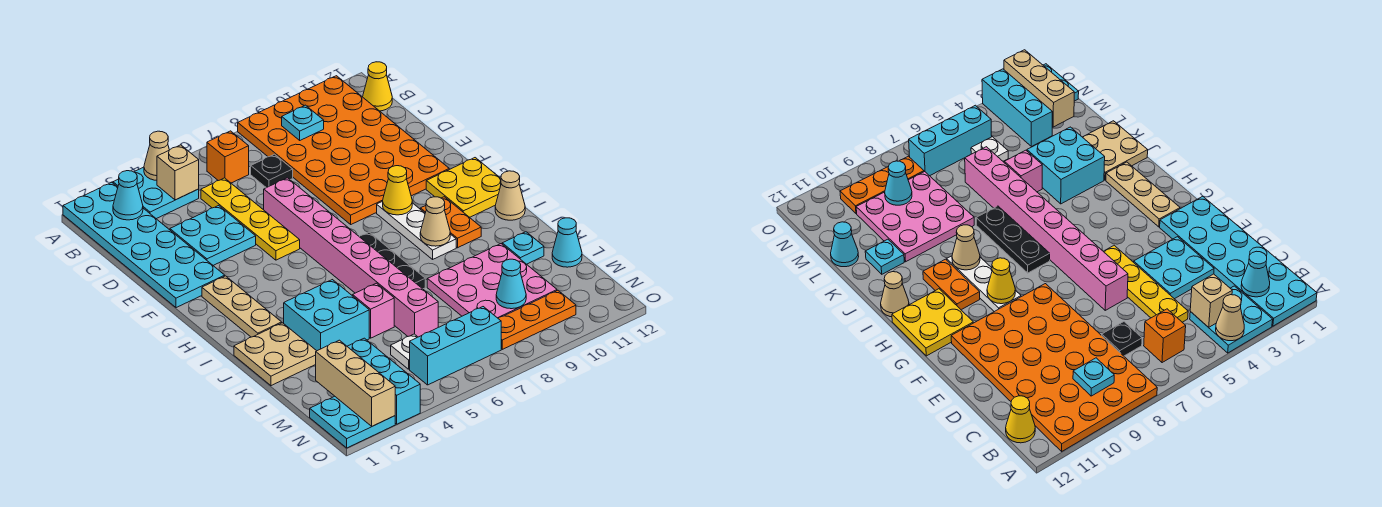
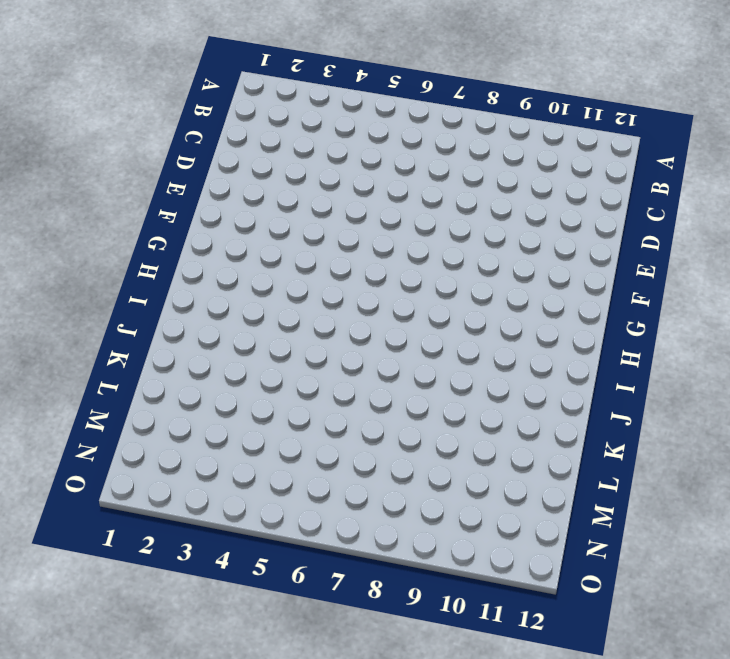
none -> cyan 2x6 plate [63,182,225,308]
none -> cyan 2x2 plate [113,167,199,219]
none -> orange 4x6 plate [238,76,449,224]
none -> orange 1x1 brick [207,131,249,183]

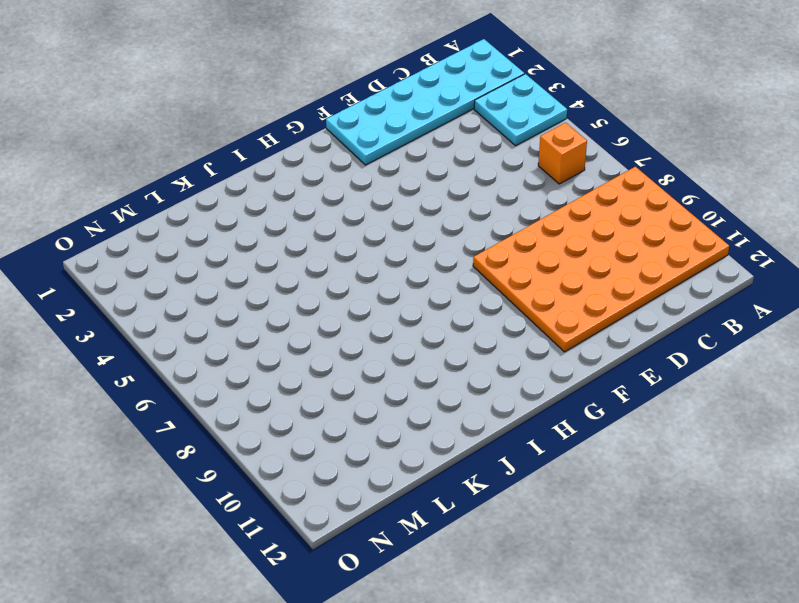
none -> yellow 1x1 cone [363,62,392,111]
none -> yellow 1x4 plate [201,178,300,260]
none -> black 1x1 plate [251,154,293,188]
none -> cyan 2x2 plate [170,206,256,265]

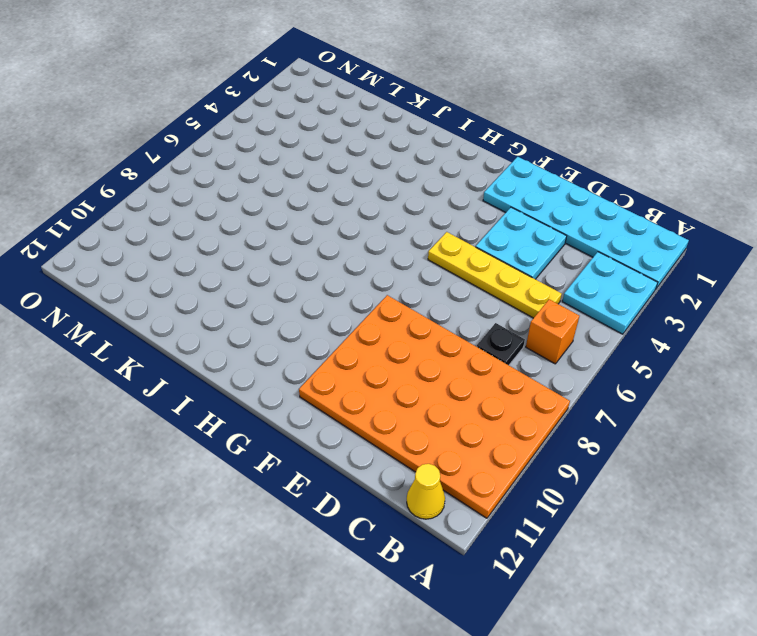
none -> pink 1x8 brick [264,178,438,337]
none -> tan 1x3 plate [202,276,282,337]
none -> white 1x3 plate [377,201,456,259]
none -> yellow 2x2 plate [426,158,501,217]

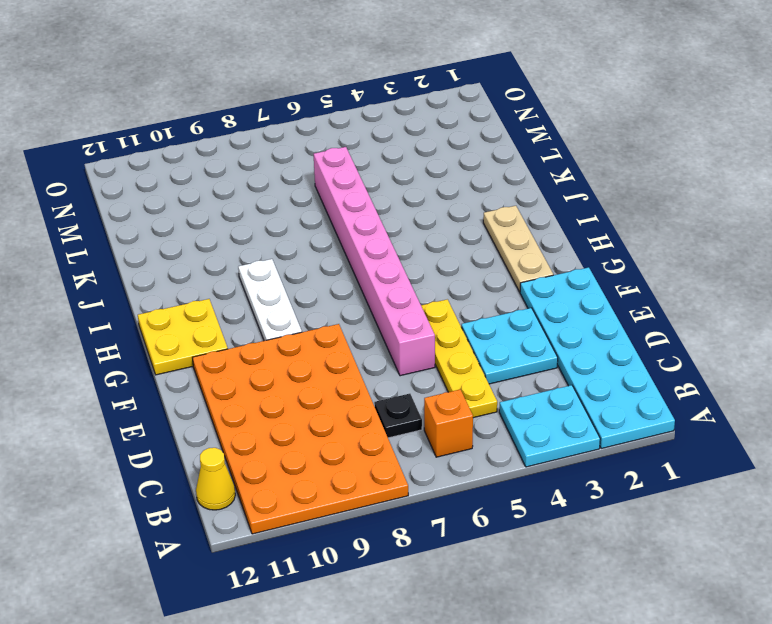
none -> black 1x3 plate [360,232,425,289]
none -> orange 1x2 plate [420,197,481,248]
none -> tan 1x1 cone [495,171,525,220]
none -> tan 2x2 plate [234,323,316,386]

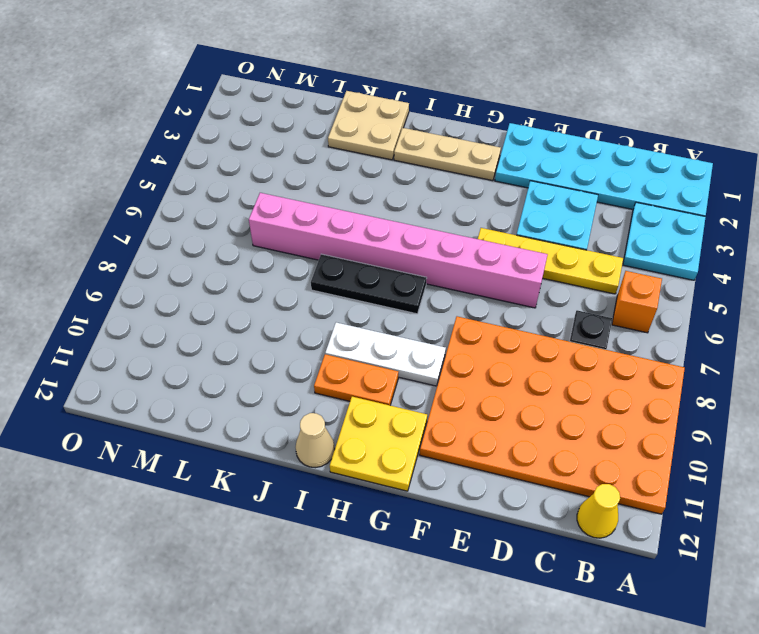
none -> cyan 2x2 brick [284,280,369,351]
none -> pink 1x1 brick [353,283,394,338]
none -> pink 3x3 plate [427,244,557,318]
none -> cyan 1x1 plate [502,232,544,264]

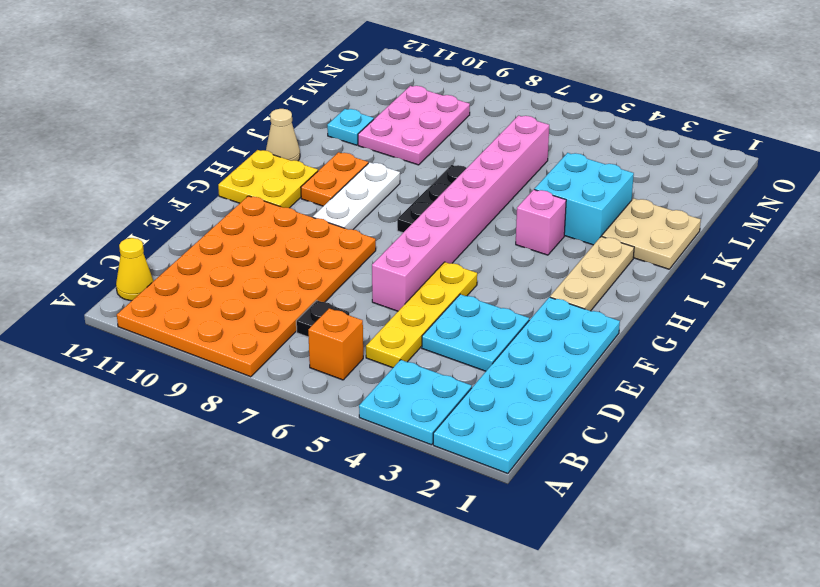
pink 1x1 brick [516,190,566,255] -> pink 1x1 brick moved to [353,283,394,338]
pink 2x3 plate [358,86,470,165] -> pink 3x3 plate [427,244,557,318]
none -> cyan 1x1 cone [552,218,582,267]
none -> cyan 1x3 brick [347,338,420,424]
none -> white 1x1 plate [391,334,417,369]
none -> cyan 2x2 plate [310,396,395,448]

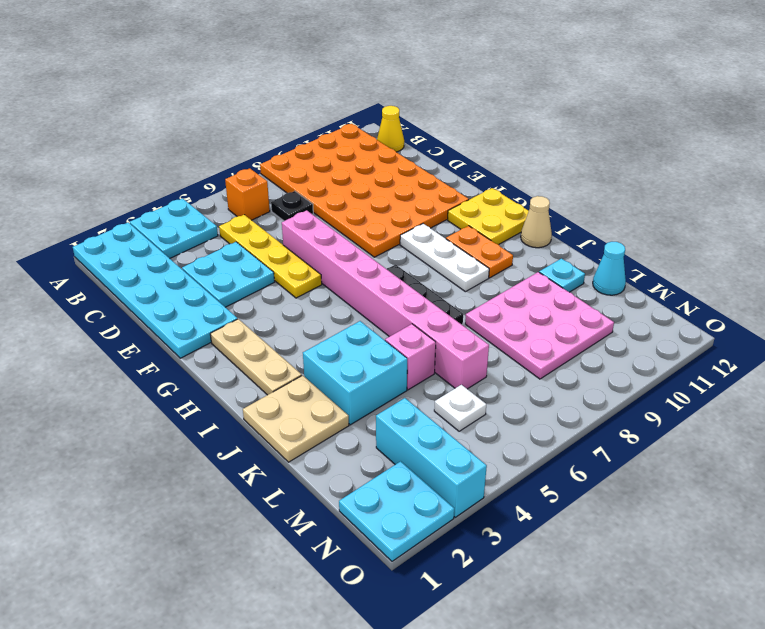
none -> cyan 1x3 brick [410,307,501,385]
none -> orange 1x3 plate [498,291,576,349]
none -> tan 1x1 cone [144,131,169,180]
none -> cyan 1x1 cone [113,171,143,220]

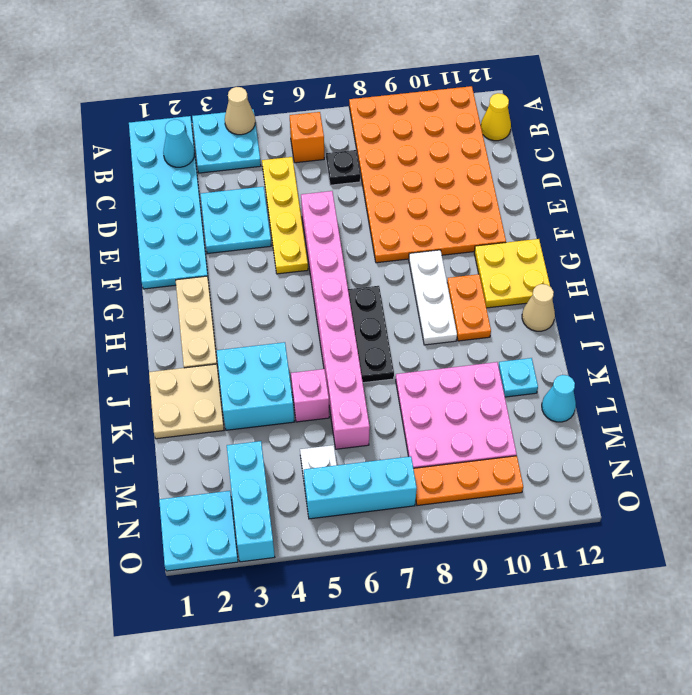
none -> tan 1x1 brick [157,145,199,200]
none -> cyan 1x1 plate [282,105,324,140]
none -> yellow 1x1 cone [383,166,412,215]
none -> tan 1x1 cone [420,197,450,246]

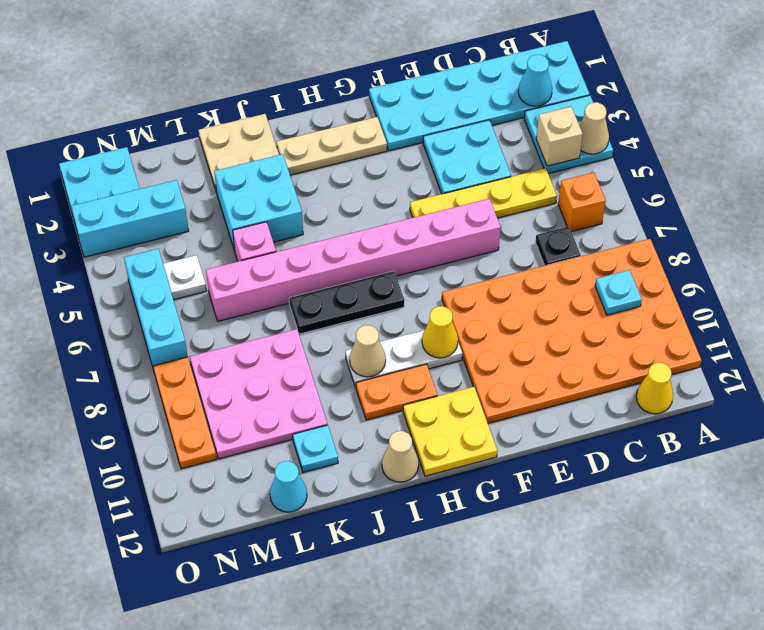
none -> tan 1x3 brick [316,340,395,426]
none -> cyan 1x1 cone [496,259,526,309]

